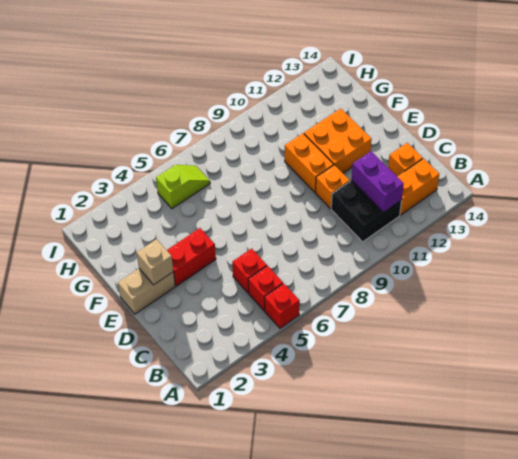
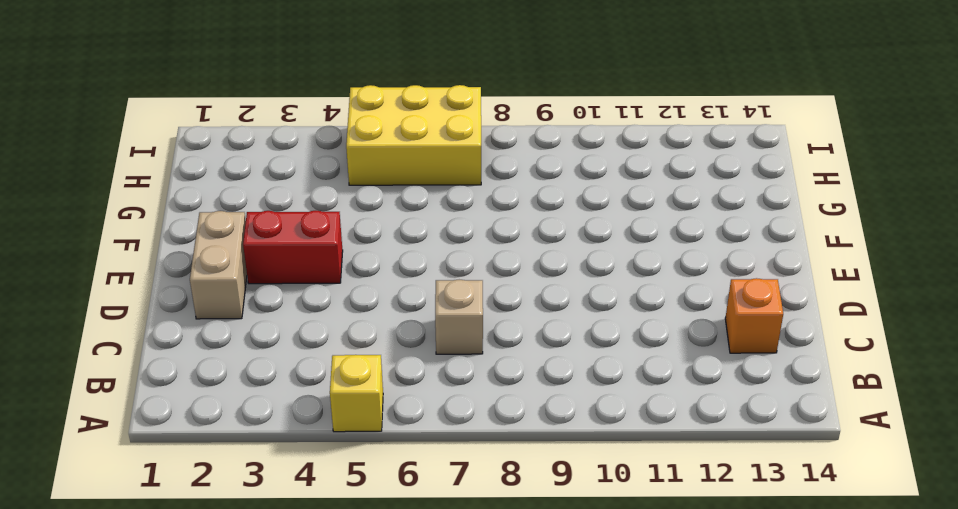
yellow 1x1 brick [330,355,383,432] -> red 1x1 brick [264,284,300,328]
tan 1x1 brick [435,280,483,354] -> tan 1x1 brick moved to [136,239,173,285]
tan 1x2 brick [190,211,247,319] -> tan 1x2 brick turned to [118,269,175,314]
yellow 2x3 brick [346,85,481,185] -> lime 1x2 slope [156,165,210,209]
none -> red 1x1 brick [248,266,283,311]
none -> black 2x2 brick [331,180,402,242]
none -> orange 1x2 brick [397,158,439,215]

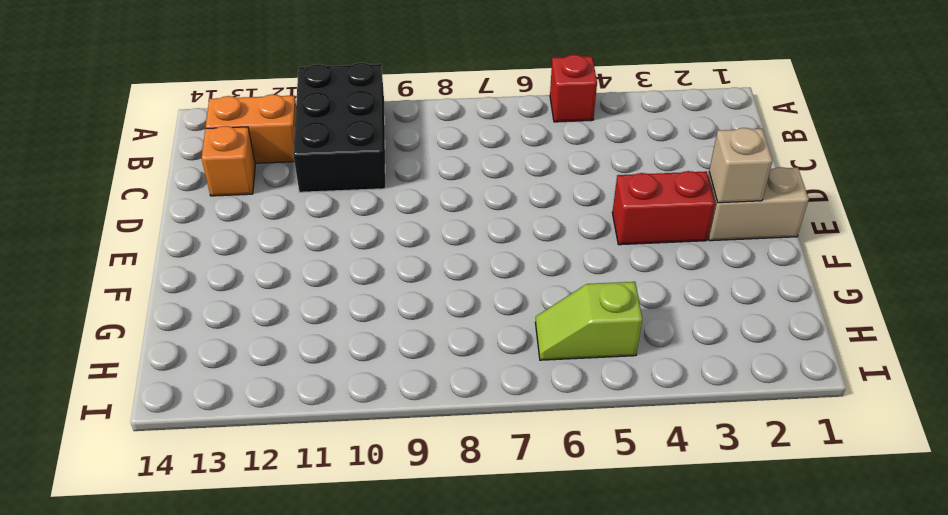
black 2x3 brick [293,63,385,192] -> black 2x2 brick [331,180,402,242]
none -> red 1x1 brick [248,266,283,311]
none -> red 1x1 brick [232,248,267,293]
none -> orange 1x1 brick [316,165,350,209]

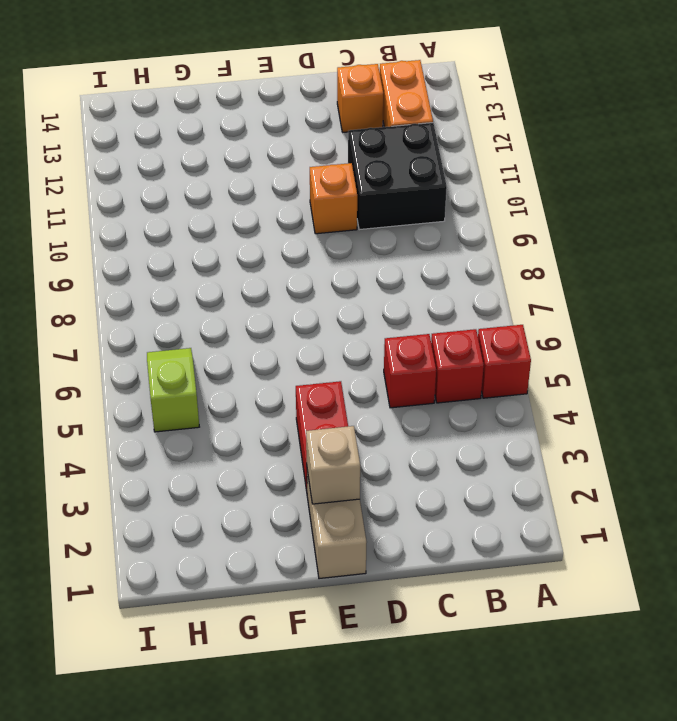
none -> orange 1x2 brick [285,133,334,192]
none -> orange 2x2 brick [304,108,372,173]
none -> purple 1x2 brick [351,151,404,212]

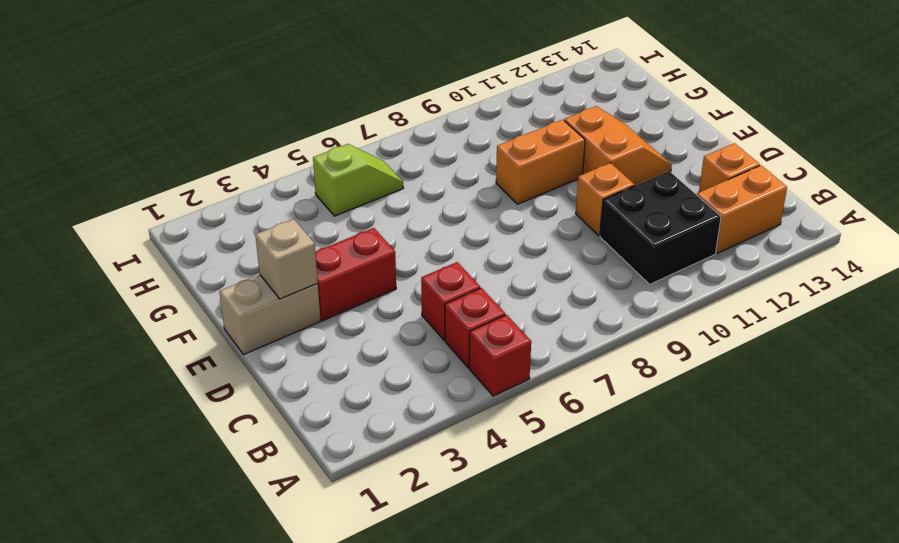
orange 2x2 slope [564,106,672,186] -> orange 2x2 brick [304,108,372,173]
orange 1x2 brick [496,120,585,204] -> orange 1x2 brick turned to [285,133,334,192]
none -> purple 1x2 brick [351,151,404,212]

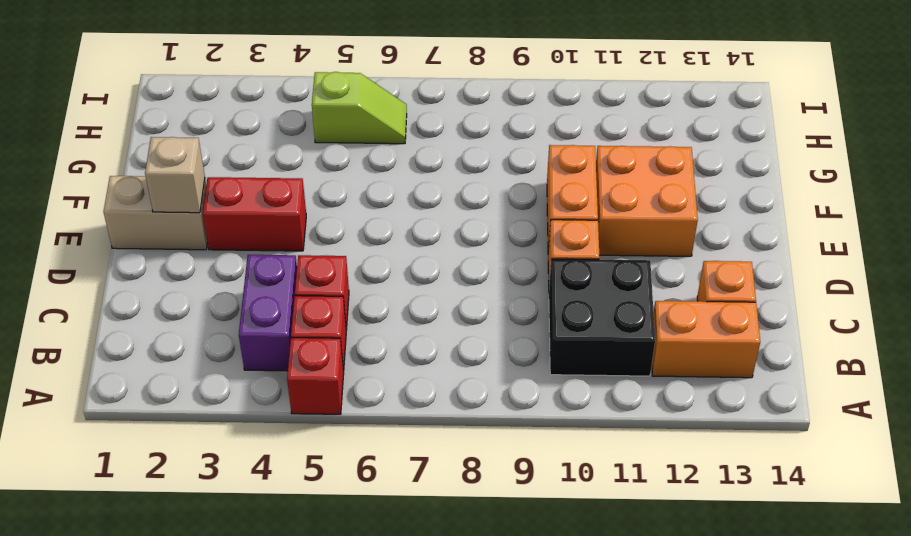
purple 1x2 brick [239,255,297,371] -> purple 1x2 brick moved to [351,151,404,212]

